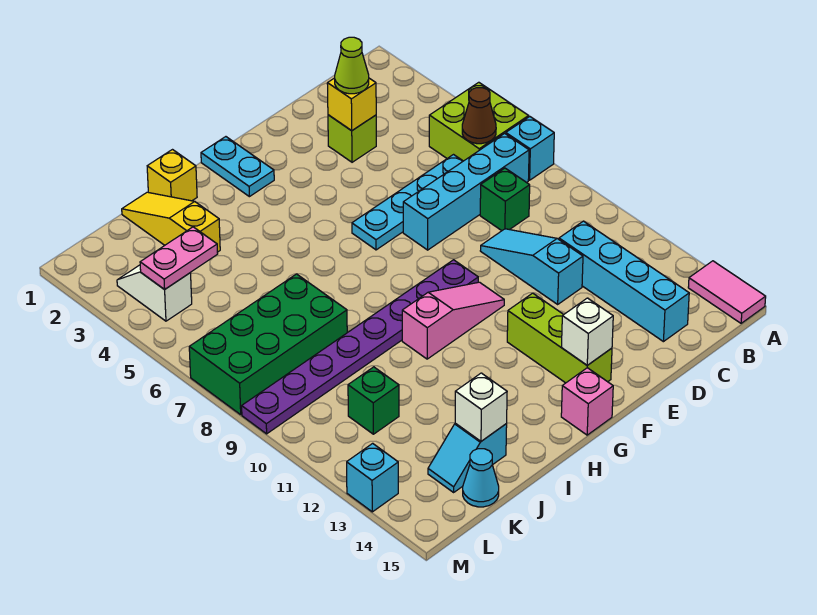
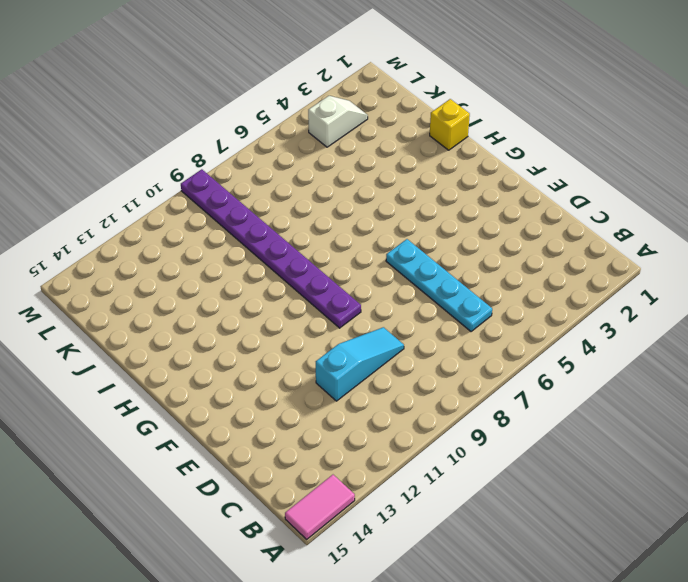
none -> lime 2x2 brick [429,82,529,161]
none -> cyan 1x1 brick [506,117,554,180]
none -> cyan 1x4 brick [403,133,529,250]

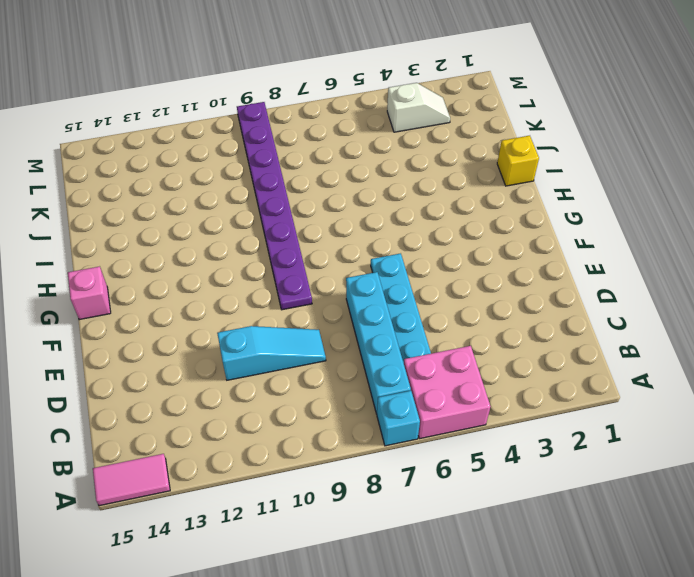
pink 2x2 brick [404,346,490,439] -> lime 2x2 brick [429,82,529,161]
none -> green 1x1 brick [480,168,530,231]
none -> cyan 1x4 brick [559,221,689,342]
none -> lime 1x1 brick [328,115,376,162]

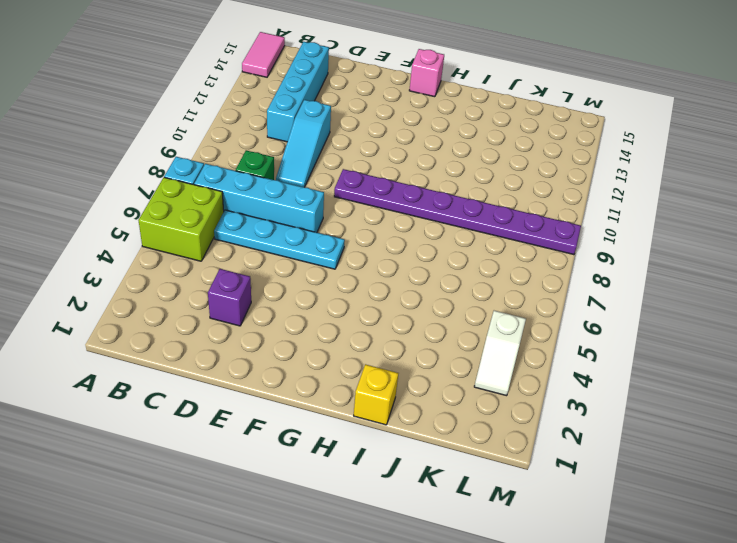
purple 1x1 brick [208,269,251,326] -> lime 1x1 brick [328,115,376,162]
none -> pink 1x3 slope [402,282,504,359]
none -> lime 1x3 brick [507,293,612,383]
none -> cyan 1x2 plate [201,137,274,197]

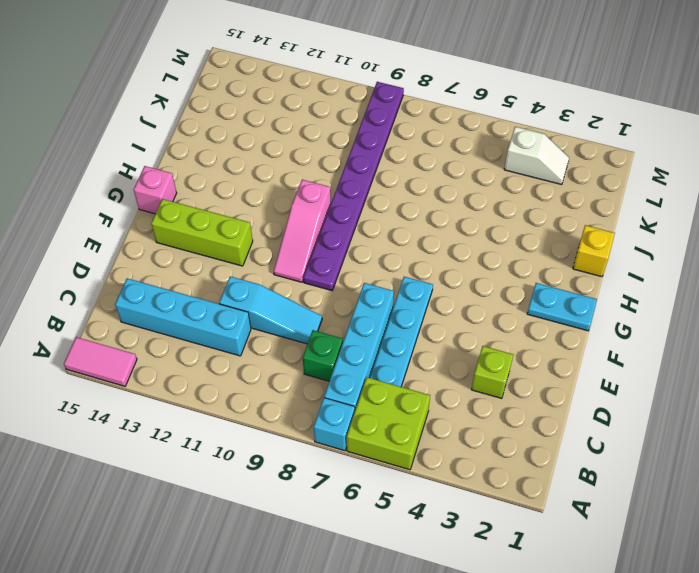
none -> yellow 1x3 slope [122,192,220,252]
none -> green 2x4 brick [189,274,347,415]
none -> cyan 1x2 slope [428,423,507,492]

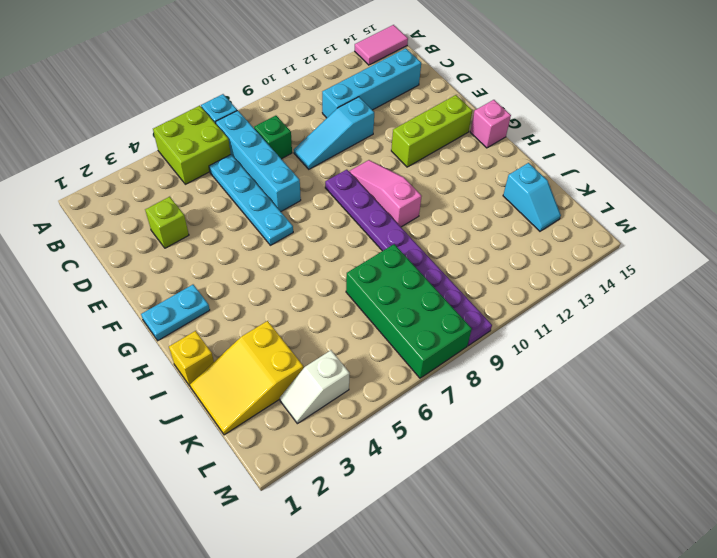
yellow 2x3 slope [190,321,303,435] -> yellow 1x3 slope [122,192,220,252]
none -> green 1x1 brick [348,367,399,434]
none -> cyan 1x1 cone [463,449,499,507]
none -> cyan 1x1 brick [347,443,398,512]

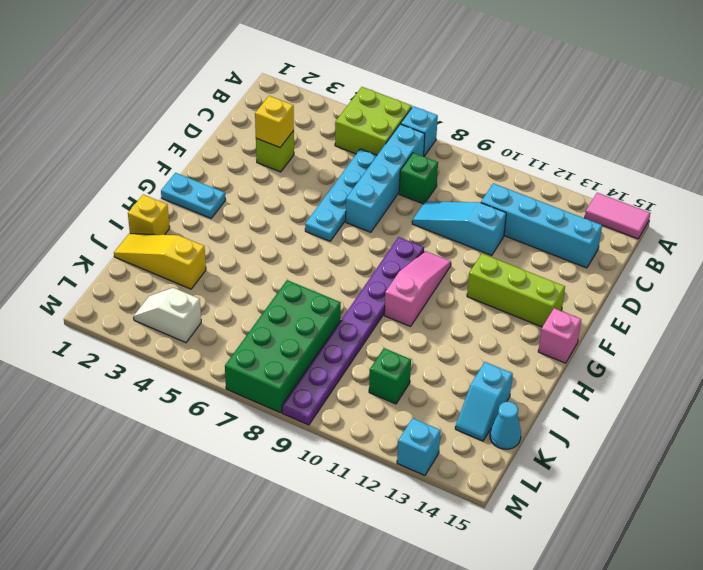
none -> brown 1x1 cone [462,88,496,144]
none -> white 1x1 brick [561,298,613,365]
none -> white 1x1 brick [455,373,507,441]

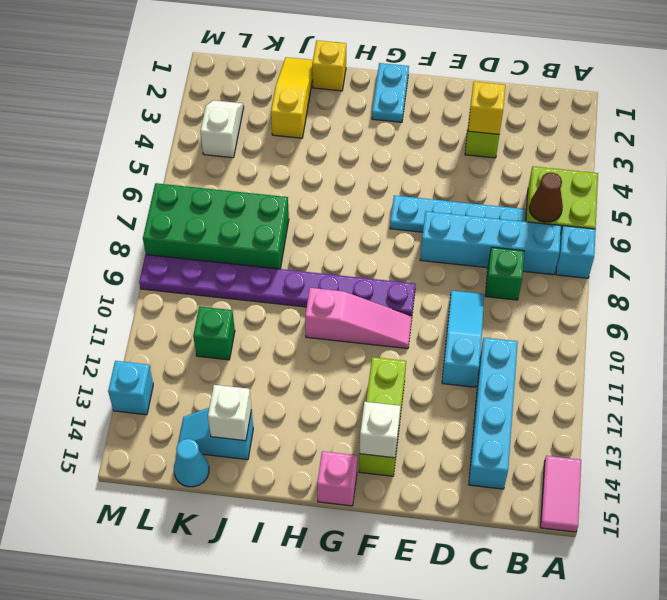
none -> pink 1x2 plate [140,227,218,290]
none -> lime 1x1 cone [335,37,369,94]

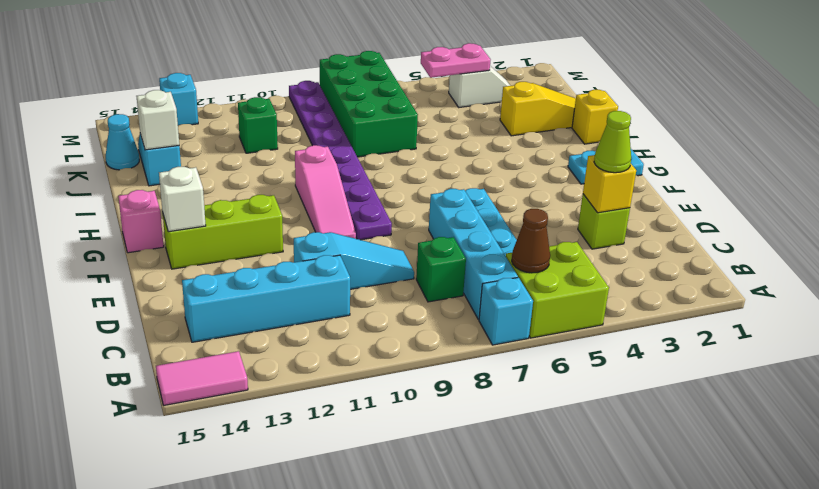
pink 1x2 plate [421,43,491,78] -> pink 1x2 plate turned to [140,227,218,290]

